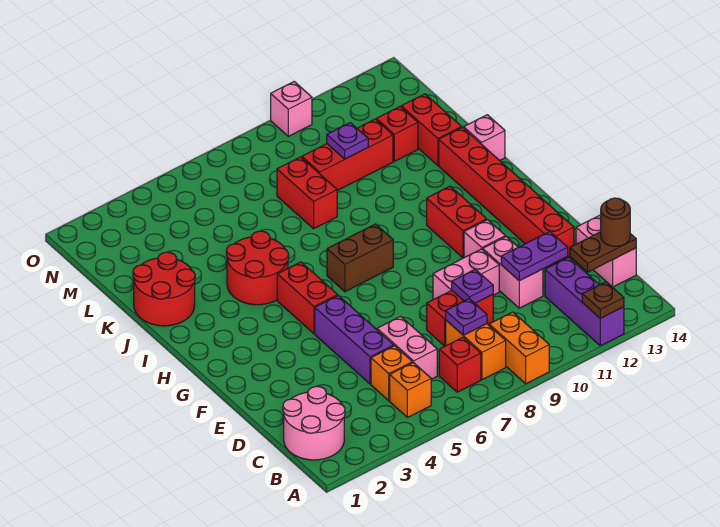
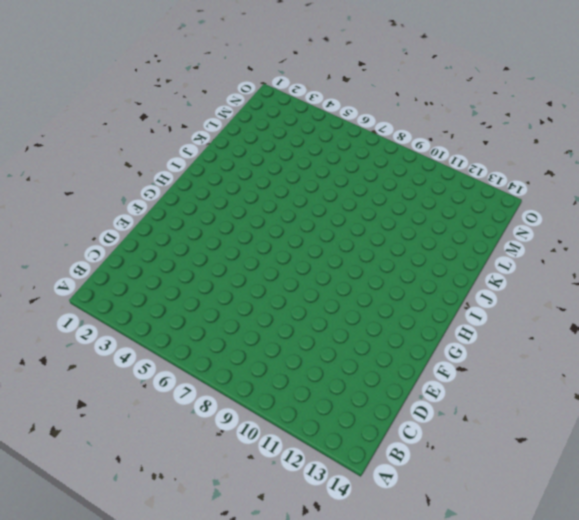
none -> orange 1x2 brick [489,312,549,384]
none -> purple 1x3 brick [545,257,624,346]
none -> pink 2x2 round brick [283,386,345,460]
none -> orange 1x1 brick [390,363,431,418]

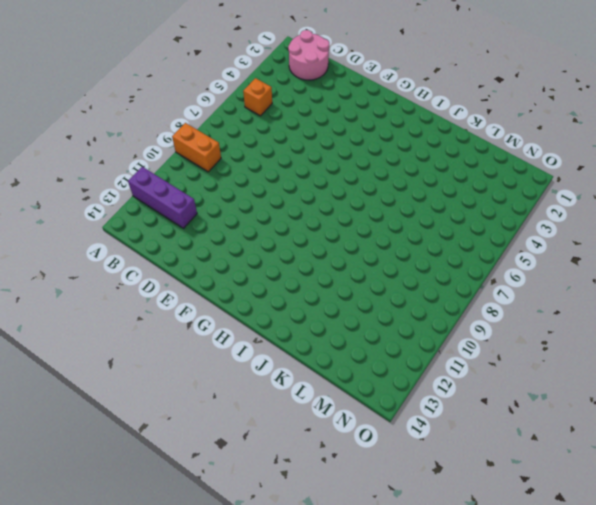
none -> red 1x1 brick [439,337,481,392]
none -> orange 1x2 brick [446,320,506,380]
none -> orange 1x1 brick [371,346,412,401]
none -> pink 1x2 brick [377,316,437,379]

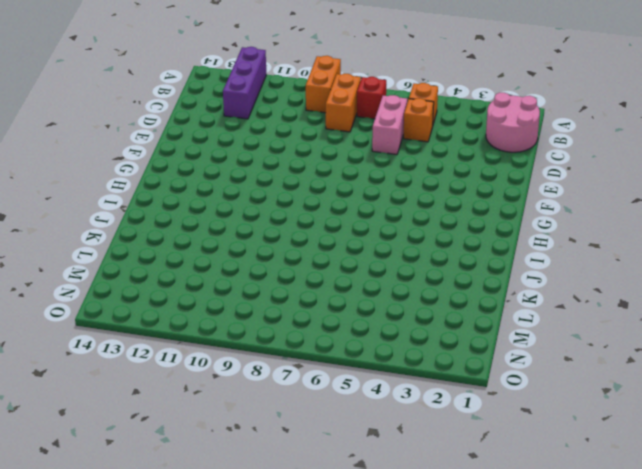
none -> pink 1x2 brick [576,215,636,287]
none -> purple 1x3 brick [315,295,394,384]
none -> red 1x2 brick [427,290,493,346]
none -> pink 1x2 brick [483,236,543,308]

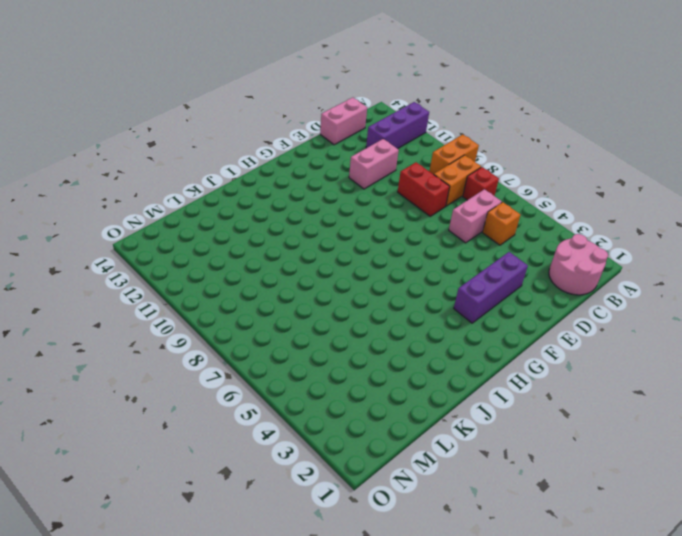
purple 1x3 brick [454,252,528,323] -> purple 1x3 brick moved to [315,295,394,384]
none -> orange 1x1 brick [390,363,431,418]
none -> pink 1x2 brick [433,249,499,300]
none -> red 1x6 brick [439,127,574,266]
none -> pink 1x1 brick [464,220,505,258]

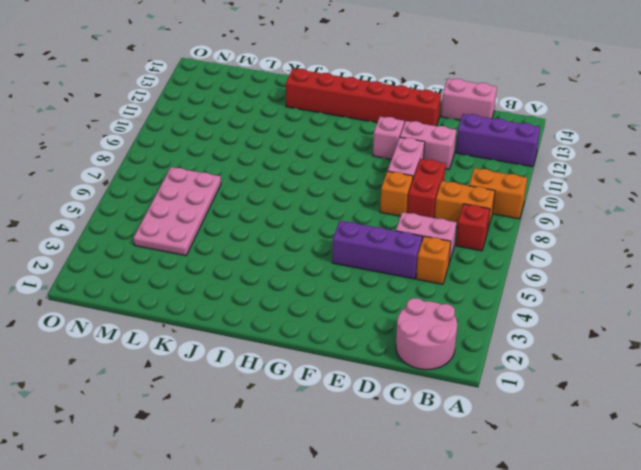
orange 1x1 brick [380,171,413,216] -> orange 1x1 brick moved to [390,363,431,418]
pink 2x4 plate [133,167,221,256] -> none
none -> red 1x2 brick [277,262,338,334]
none -> red 1x2 brick [427,186,487,258]
none -> brown 1x2 brick [327,224,393,292]
none -> red 2x2 round brick [226,231,289,305]

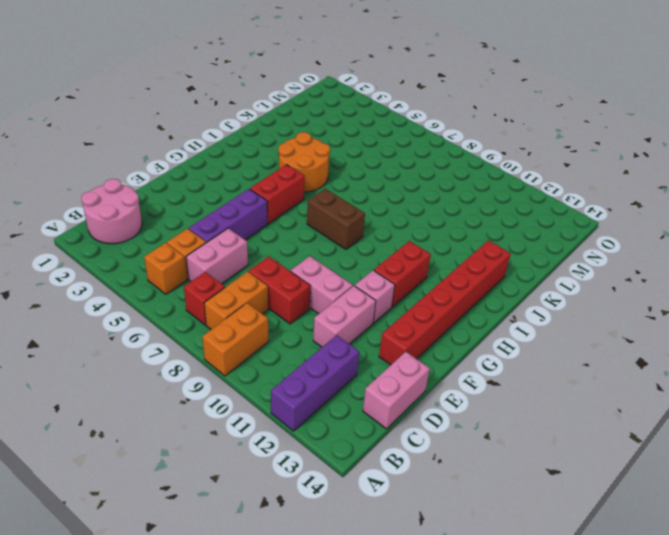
orange 2x2 round brick [279,132,330,192] -> red 2x2 round brick [226,231,289,305]
none -> red 2x2 round brick [133,252,195,326]
none -> pink 1x1 brick [464,115,505,160]
none -> red 1x2 brick [277,157,337,229]
none -> red 1x2 brick [401,94,462,165]

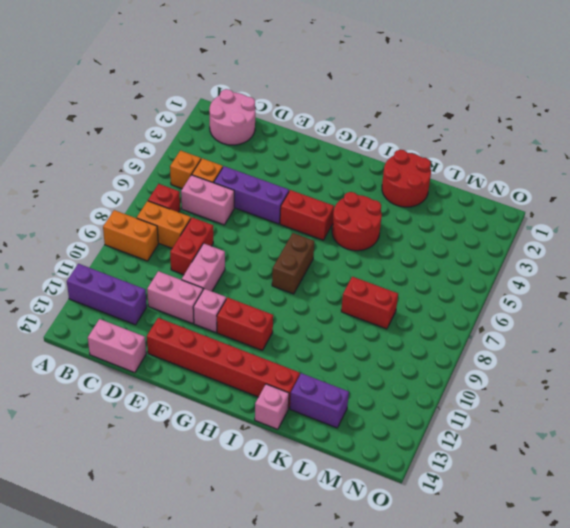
purple 1x2 brick [290,373,349,428] -> red 1x2 brick [401,94,462,165]
none -> red 1x3 brick [302,119,393,191]
none -> red 1x1 brick [376,107,418,161]
none -> pink 1x1 brick [271,82,312,136]
none -> brown 1x1 plate [582,282,624,318]

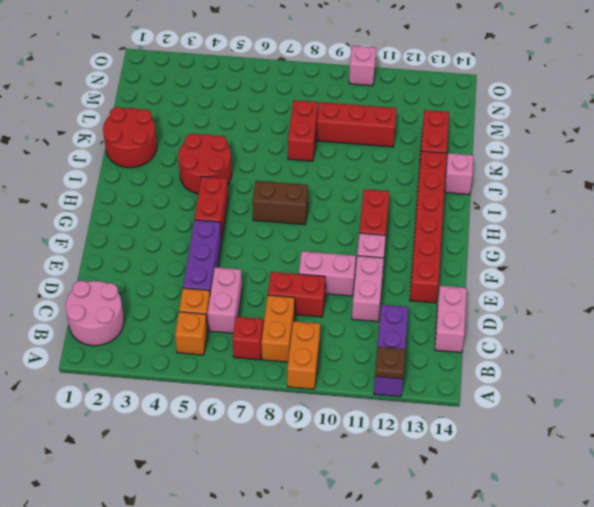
none -> red 1x1 brick [376,107,418,161]
none -> purple 1x1 plate [446,299,487,335]
none -> brown 1x2 plate [570,232,636,272]
none -> purple 1x1 plate [452,269,493,303]

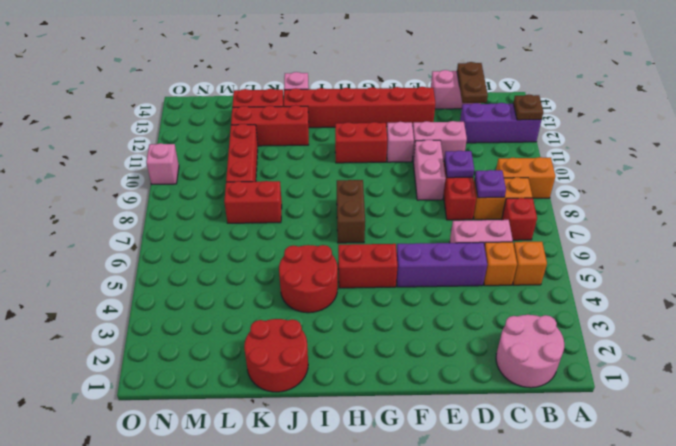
red 1x3 brick [231,105,309,146] -> red 1x1 brick [376,107,418,161]
none -> purple 1x2 plate [501,232,568,281]
none -> purple 1x1 plate [327,123,368,159]
none -> brown 1x1 round brick [601,198,630,247]

